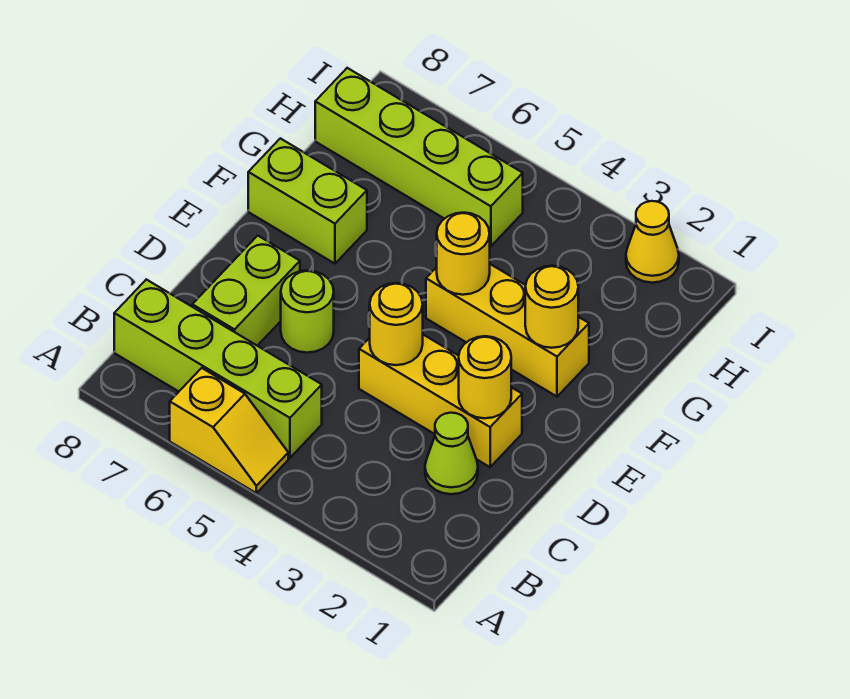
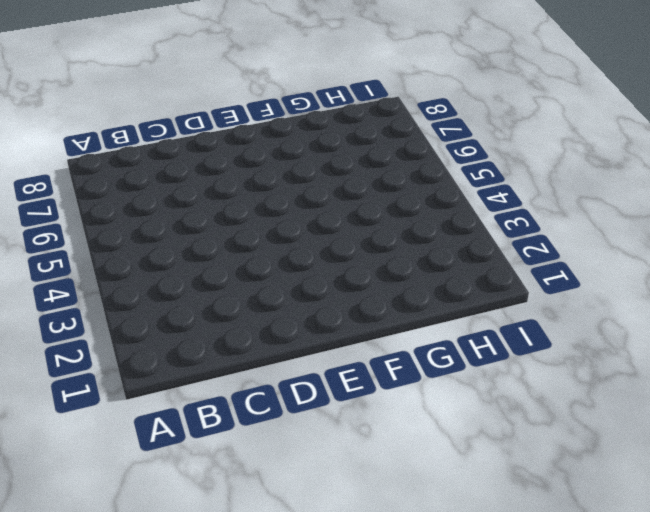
none -> yellow 1x2 slope [170,368,288,493]
none -> lime 1x4 brick [114,279,322,458]
none -> lime 1x1 cone [425,413,478,494]

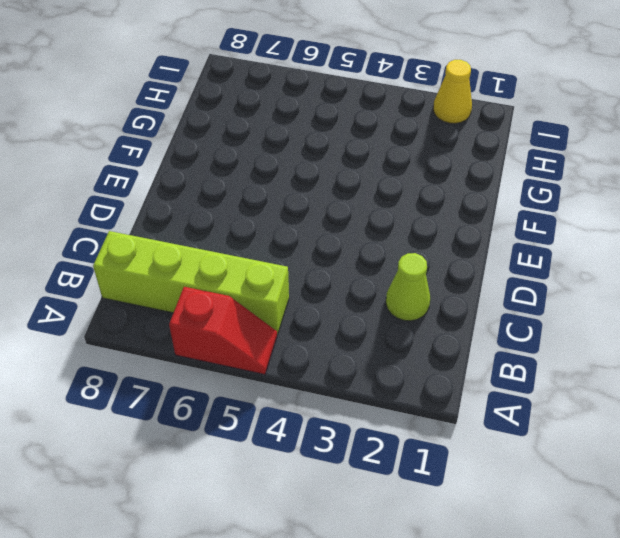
red 1x2 slope [169,287,277,374] -> yellow 1x2 slope [170,368,288,493]
none -> lime 1x2 brick [192,236,300,346]
none -> yellow 1x3 brick [359,335,522,467]
none -> lime 1x1 round brick [281,270,334,353]

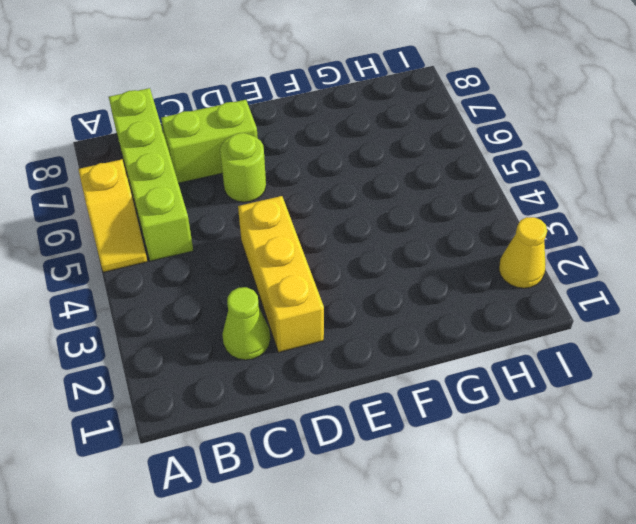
none -> yellow 1x3 brick [426,264,589,397]
none -> lime 1x2 brick [248,138,367,264]
none -> lime 1x4 brick [315,68,523,246]

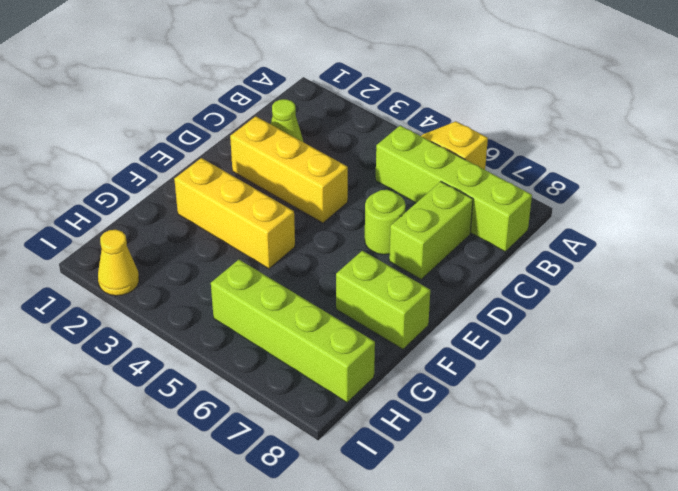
none -> yellow 1x1 round brick [459,336,511,418]
none -> yellow 1x1 round brick [370,283,423,365]
none -> yellow 1x1 round brick [525,266,578,348]

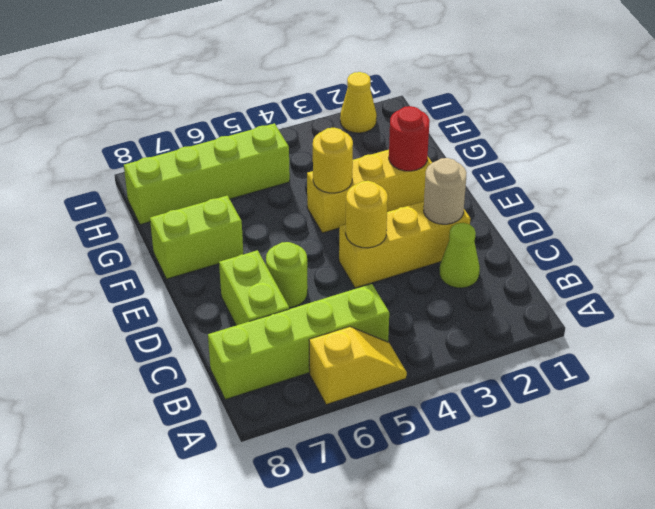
tan 1x1 round brick [424,158,467,224] -> yellow 1x1 round brick [459,336,511,418]
red 1x1 round brick [389,106,430,171] -> yellow 1x1 round brick [525,266,578,348]

